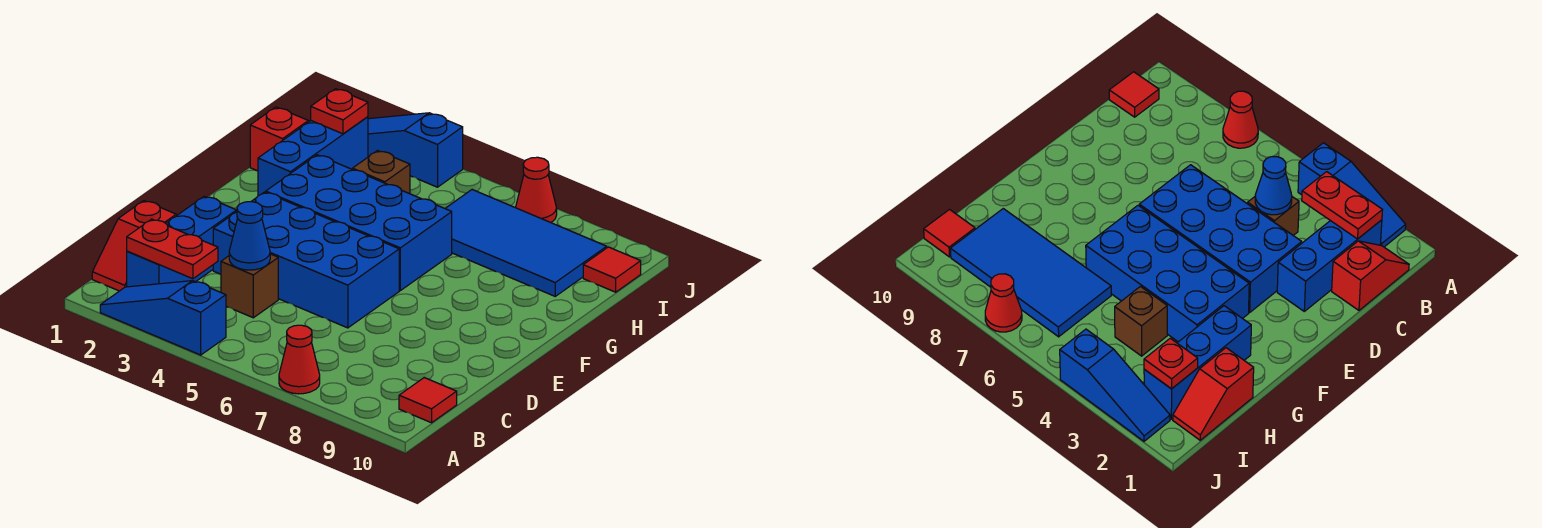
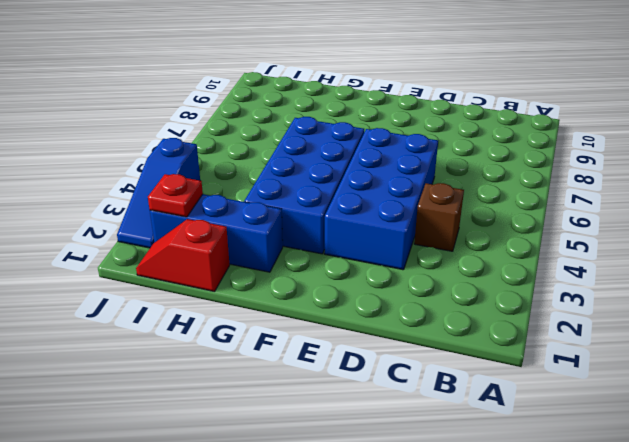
none -> blue 1x3 slope [100,281,226,355]
none -> red 1x1 cone [279,325,320,394]
none -> red 1x2 slope [92,201,176,291]

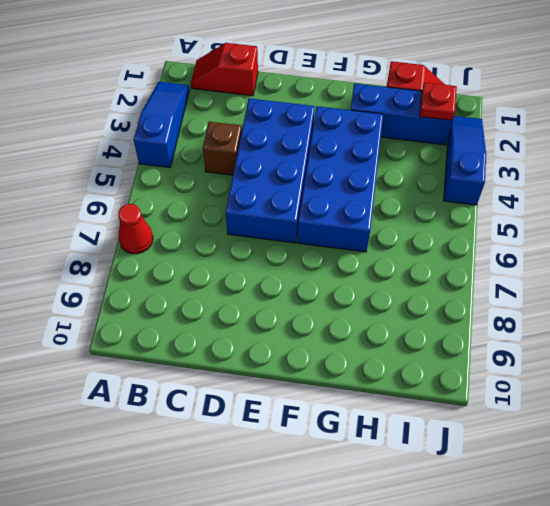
none -> blue 1x3 brick [127,196,237,287]
none -> red 1x1 tile [399,378,457,423]
none -> brown 1x1 brick [352,151,410,194]

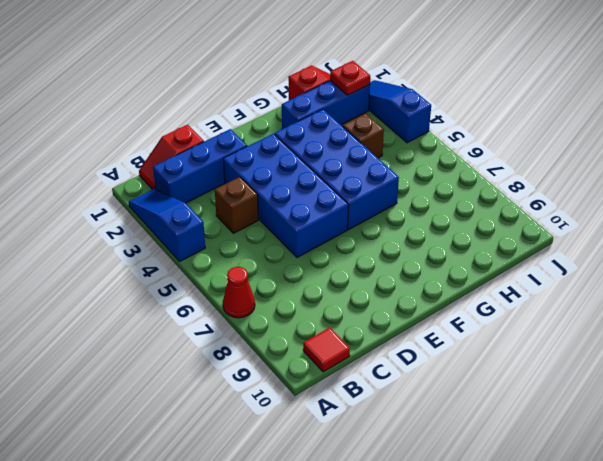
none -> blue 2x4 tile [445,190,607,296]
none -> red 1x1 tile [583,247,641,292]
none -> red 1x1 cone [516,157,557,223]

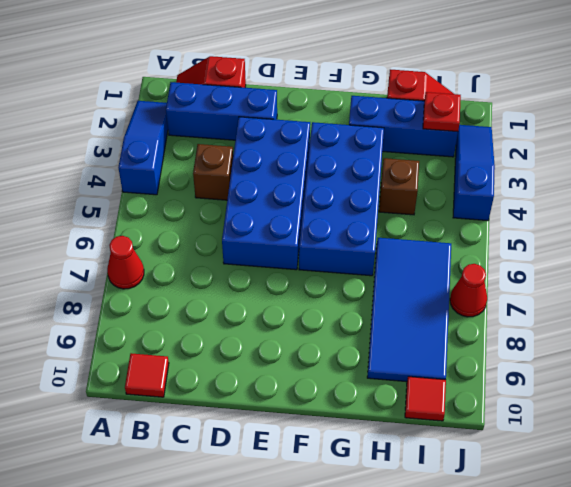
none -> red 1x2 plate [127,219,218,279]
none -> blue 1x1 cone [229,202,270,270]

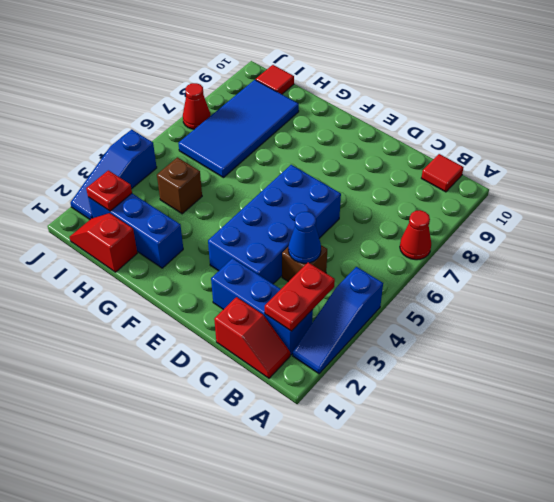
none -> blue 2x4 brick [266,155,452,291]

